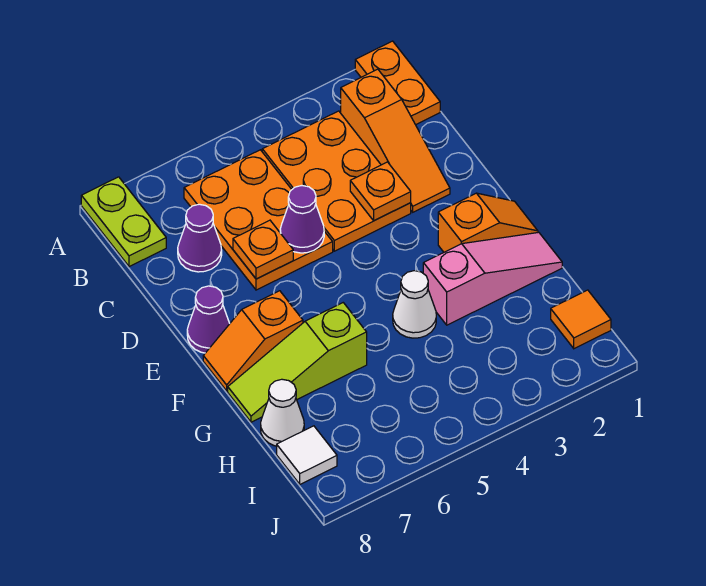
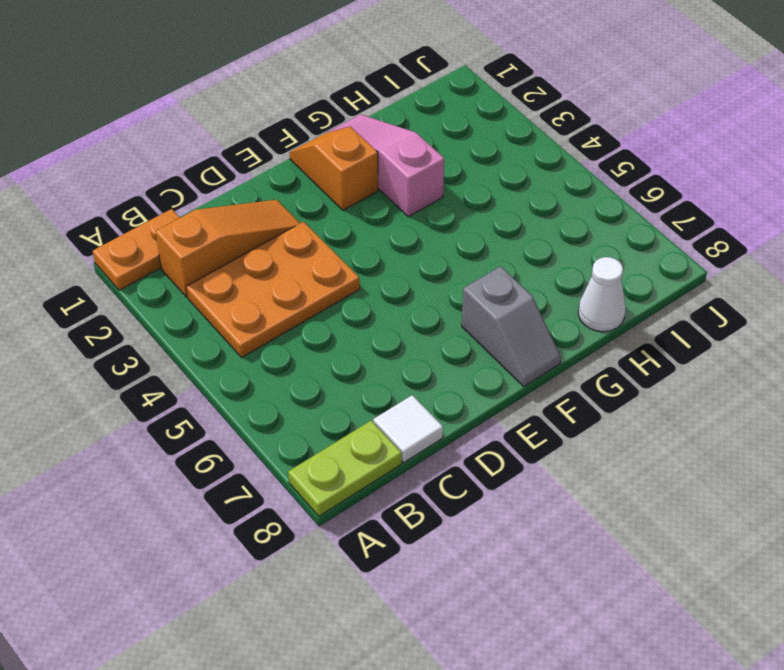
white 1x1 tile [373,395,443,463] -> white 1x1 tile moved to [277,426,337,484]
grey 1x2 slope [462,266,561,387] -> orange 1x2 slope [203,291,303,391]
none -> orange 2x3 plate [184,150,333,290]
none -> purple 1x1 cone [178,204,222,272]
none -> purple 1x1 cone [187,286,230,353]

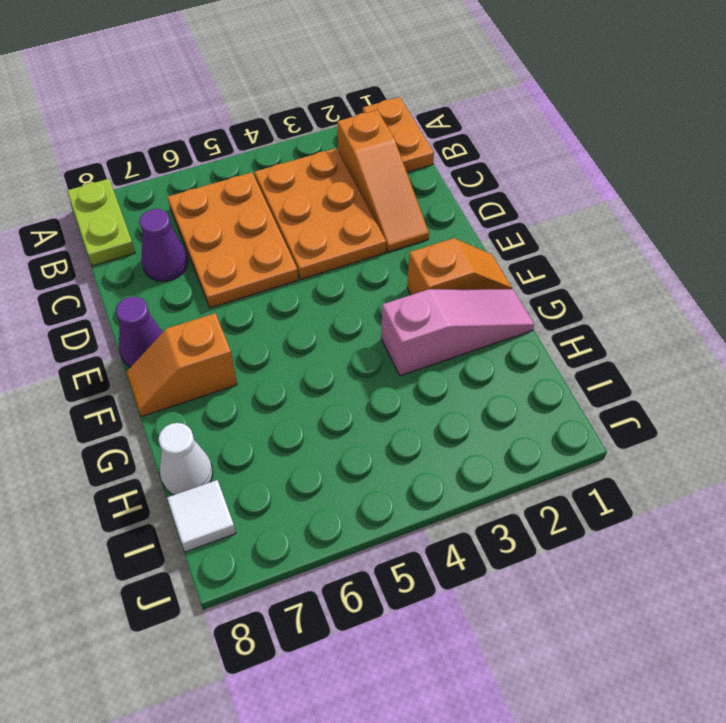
none -> white 1x1 cone [393,271,436,338]
none -> lime 1x3 slope [228,303,367,422]
none -> orange 1x1 tile [551,290,611,349]

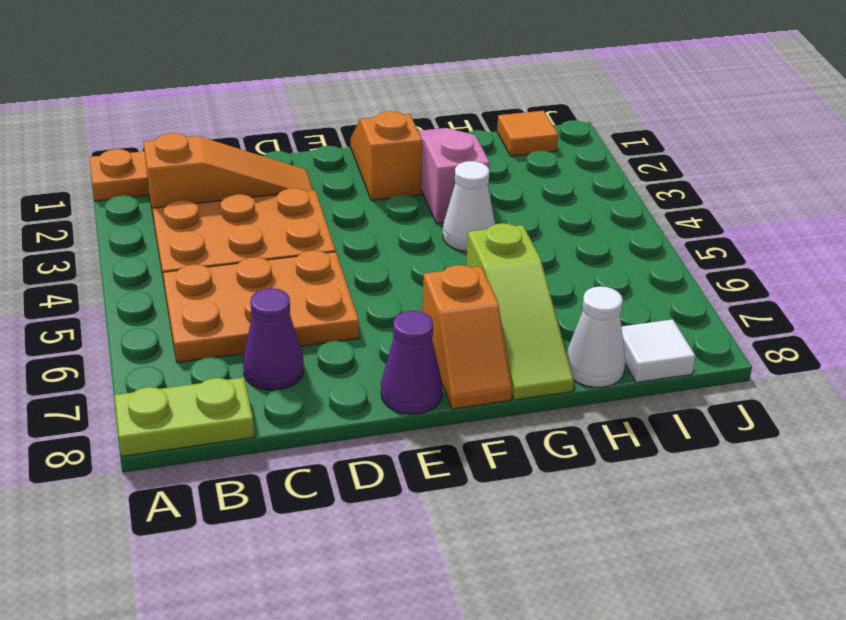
none -> orange 1x1 plate [350,162,411,221]
none -> purple 1x1 cone [280,186,324,253]
none -> orange 1x1 plate [233,220,293,279]

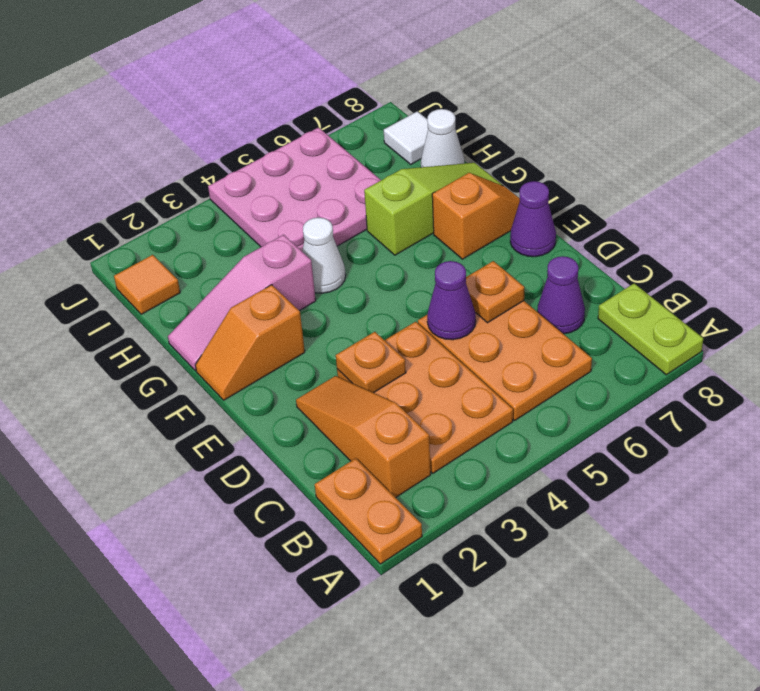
pink 3x3 plate [208,128,381,251] -> none

